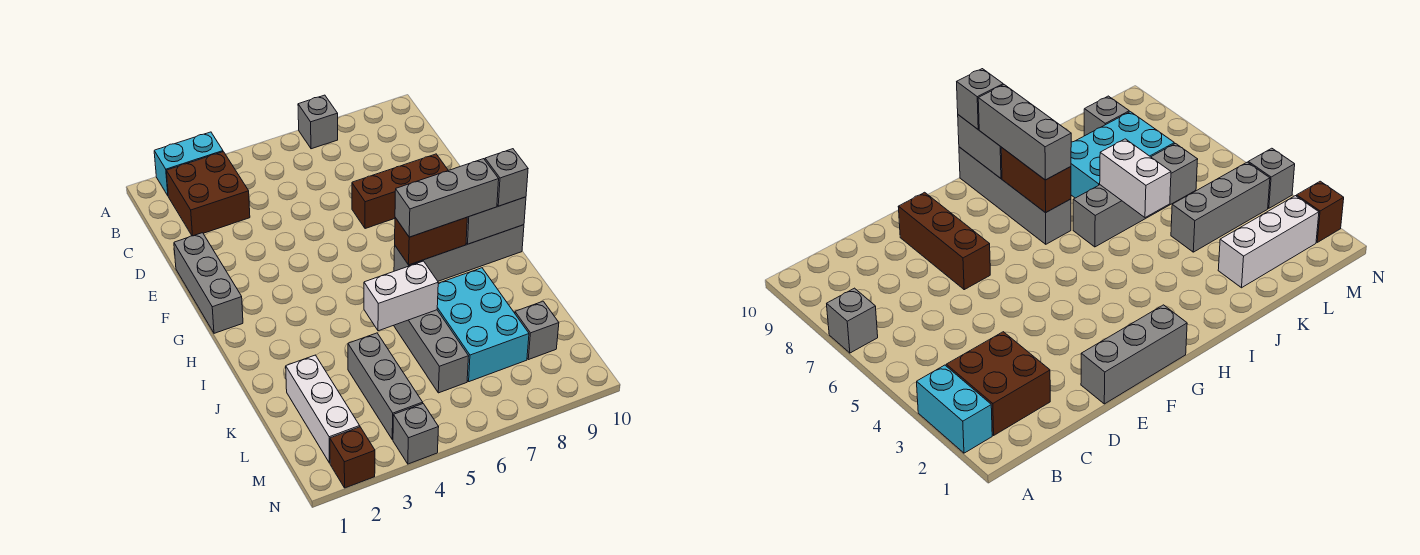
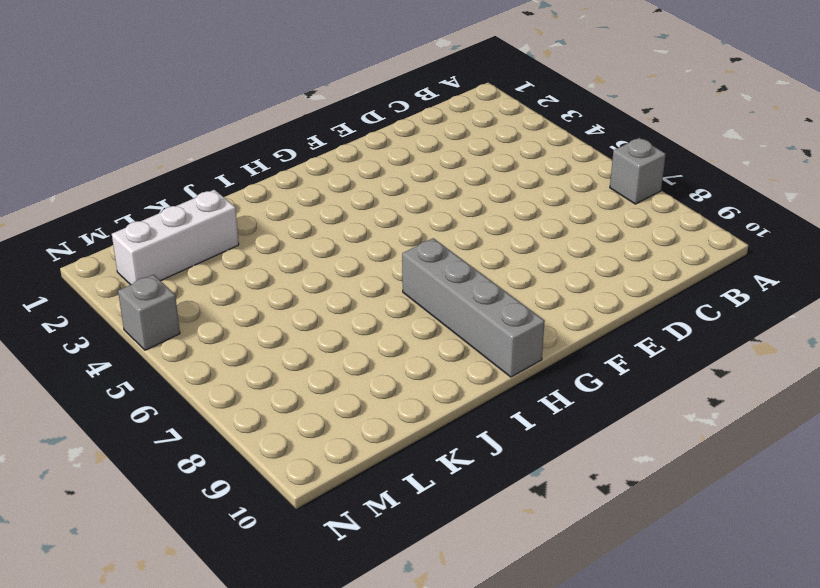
none -> cyan 1x2 brick [154,132,223,196]
none -> brown 2x2 brick [166,152,250,236]
none -> grey 1x3 brick [174,233,243,333]

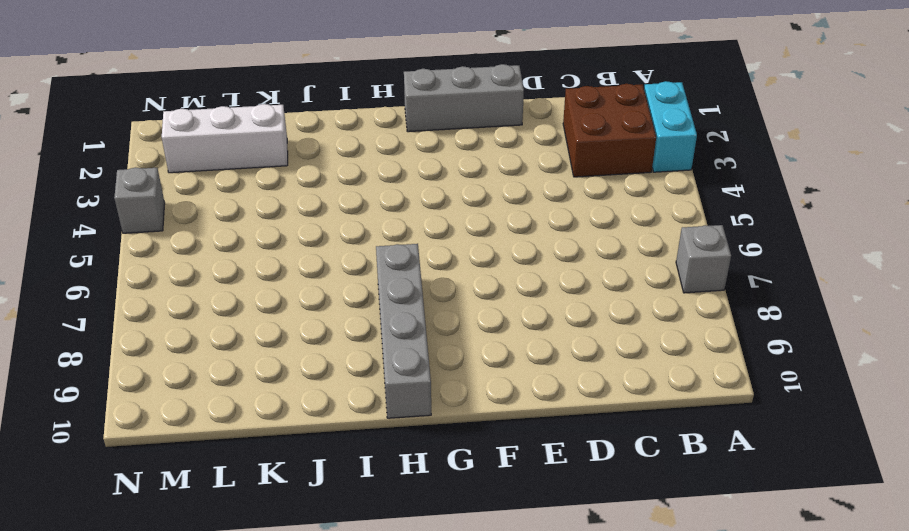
none -> brown 1x3 brick [352,154,448,229]
none -> grey 1x4 brick [394,310,469,393]
none -> cyan 2x3 brick [437,268,529,382]

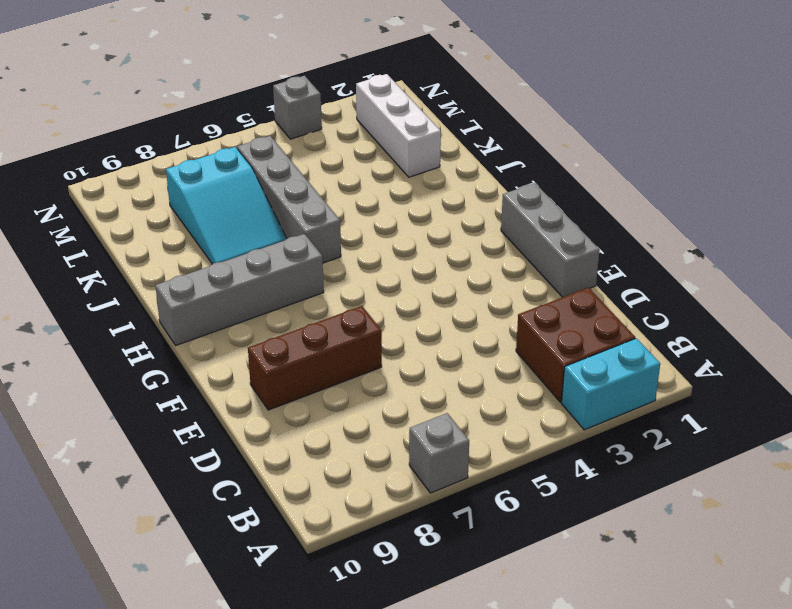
cyan 2x3 slope [166,147,287,264] -> cyan 2x3 brick [437,268,529,382]
none -> grey 1x3 brick [348,333,423,440]
none -> grey 1x1 brick [515,301,559,360]
none -> brown 1x1 brick [330,427,375,488]

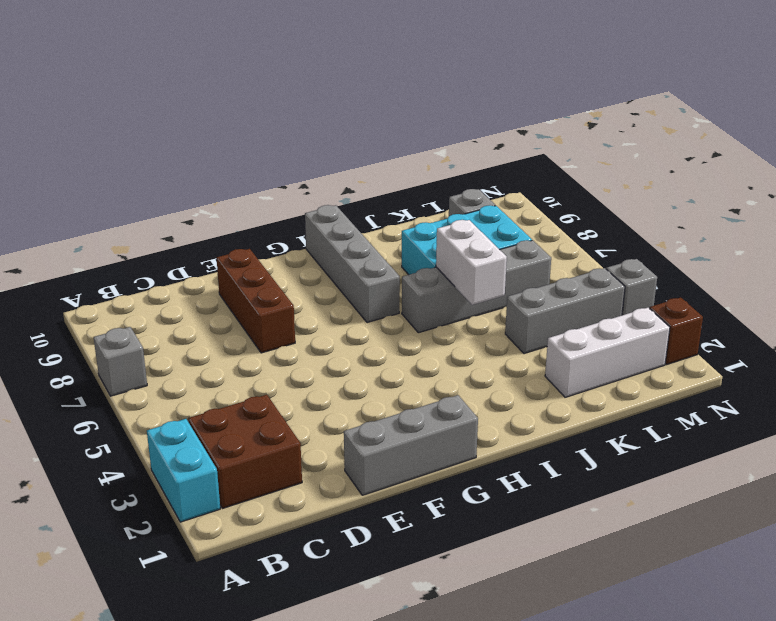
none -> brown 1x2 brick [395,217,467,265]
none -> grey 1x2 brick [466,197,526,244]
none -> grey 1x3 brick [395,159,499,237]

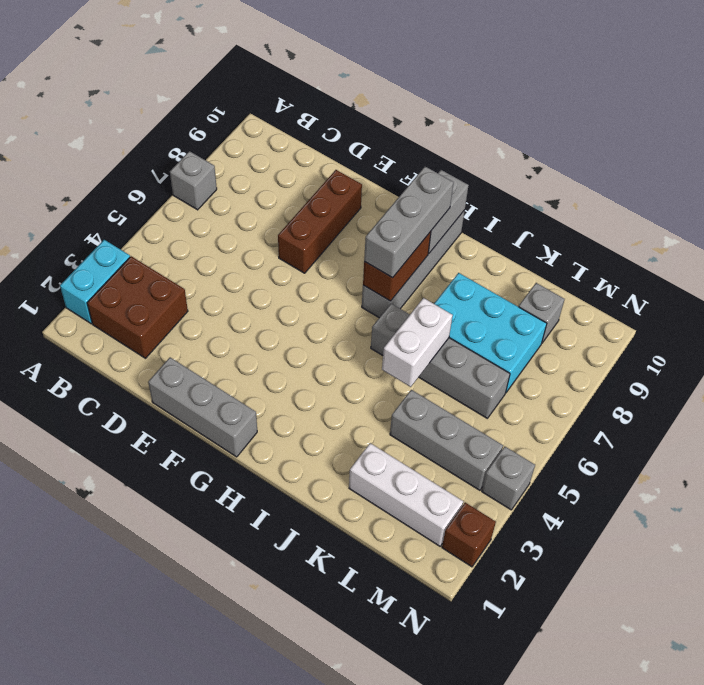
none -> grey 1x1 brick [485,149,528,206]

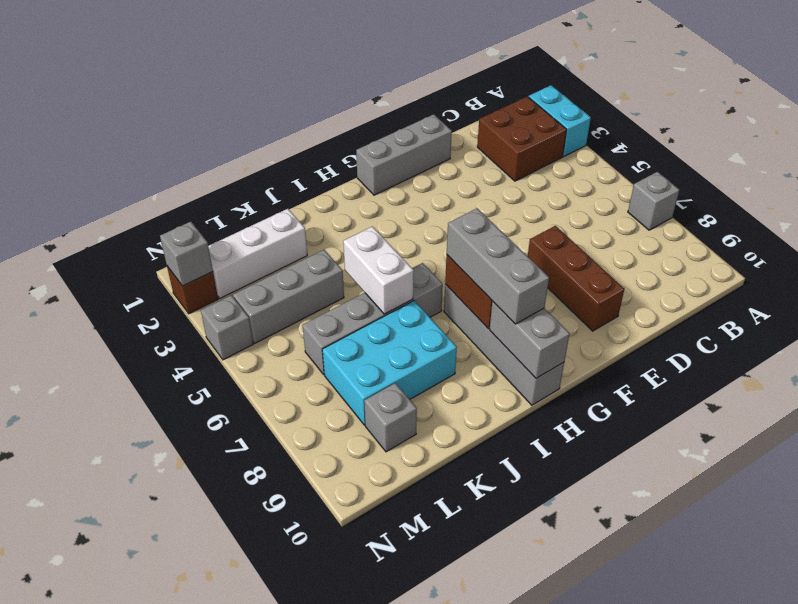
grey 1x1 brick [160,222,213,286] -> grey 1x1 brick moved to [485,149,528,206]

